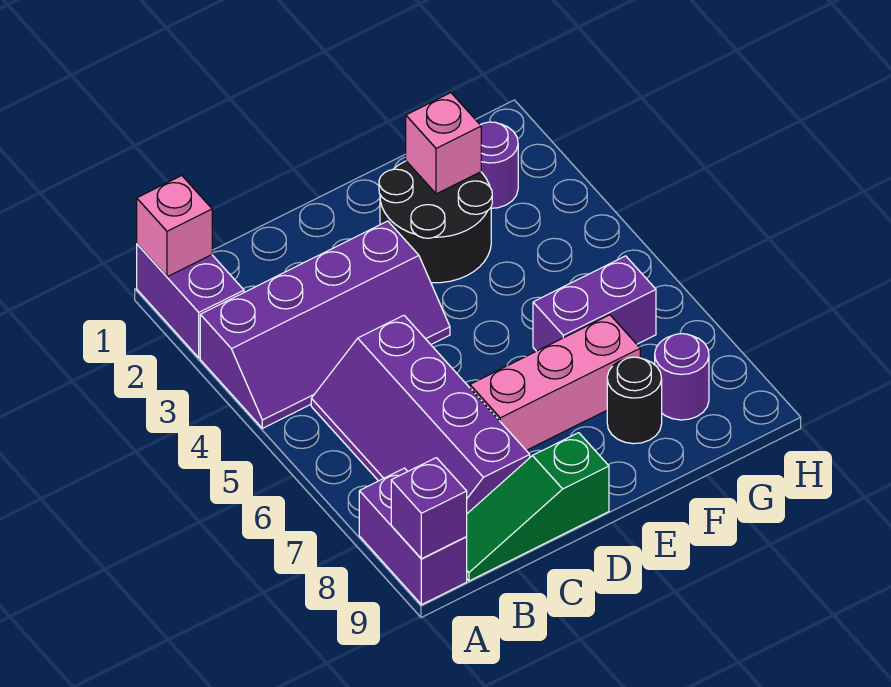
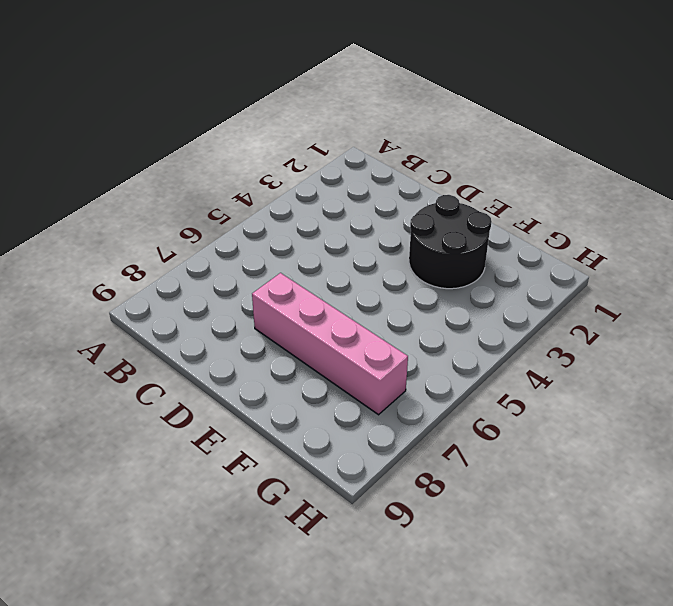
pink 1x4 brick [252,273,408,415] -> pink 1x3 brick [470,315,640,450]
none -> purple 1x2 brick [137,244,244,358]
none -> purple 2x4 slope [200,221,450,428]
none -> purple 1x2 brick [359,468,467,605]

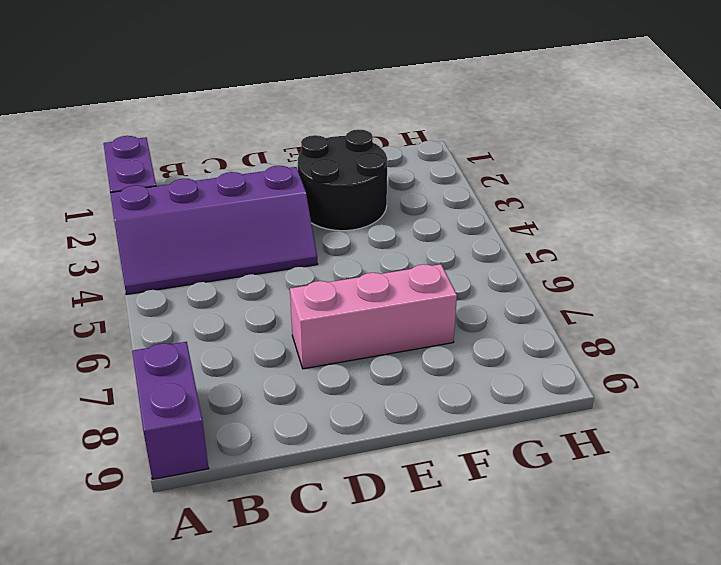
none -> purple 2x4 slope [311,315,530,513]
none -> green 1x3 slope [467,433,609,581]
none -> purple 1x2 brick [533,256,656,351]

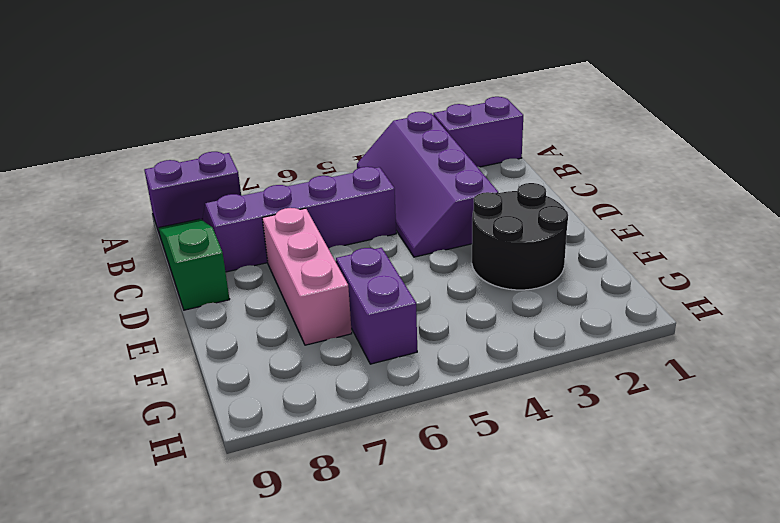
none -> black 1x1 round brick [607,357,662,444]
none -> purple 1x1 round brick [480,122,518,208]
none -> purple 1x1 round brick [655,333,709,420]

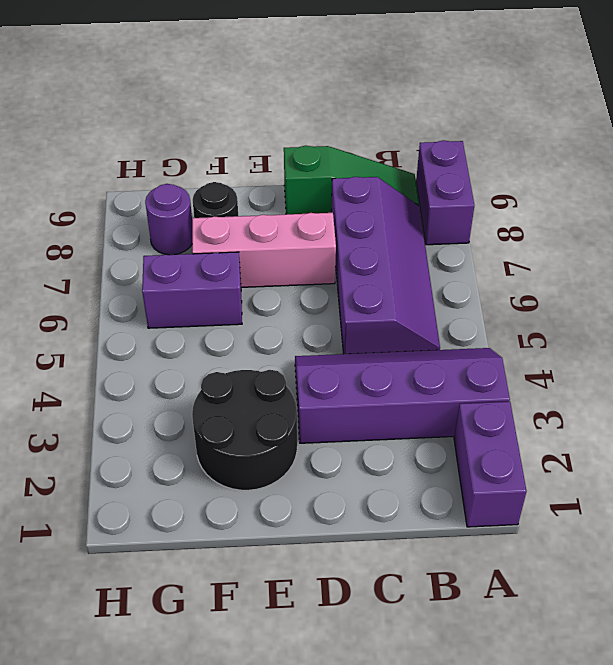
none -> purple 1x1 round brick [480,122,518,208]
none -> pink 1x1 brick [137,176,212,277]
none -> purple 1x1 brick [391,458,467,559]

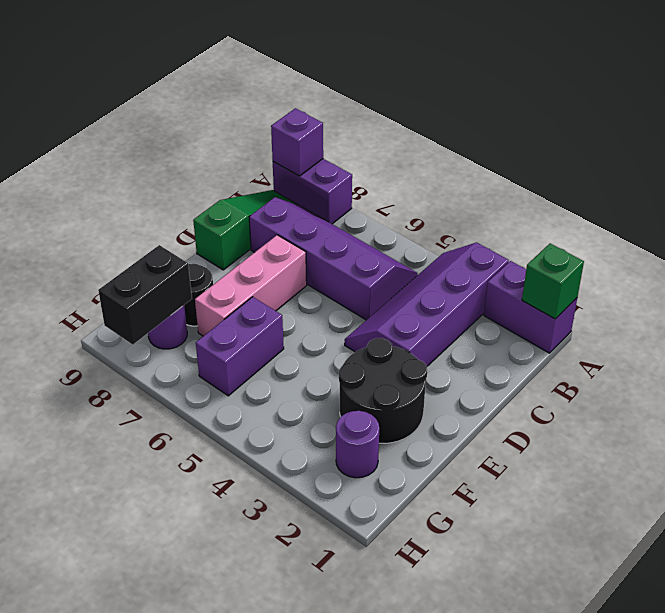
green 1x1 brick [522,243,584,319] -> pink 1x1 brick [137,176,212,277]
black 1x2 brick [98,245,192,345] -> none
none -> pink 1x1 brick [406,93,481,194]

